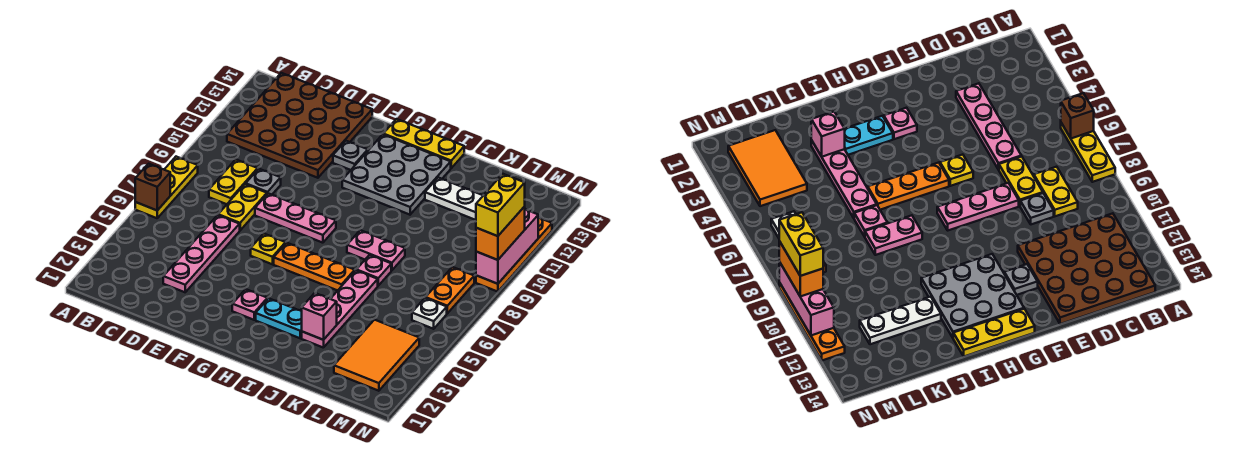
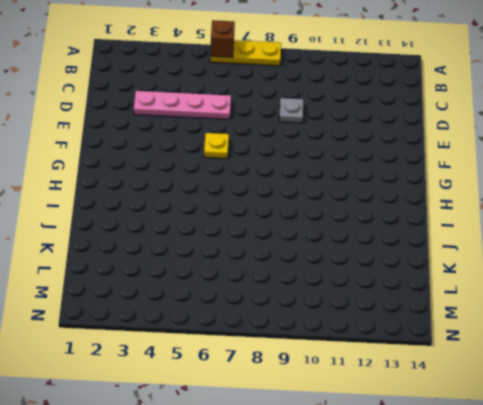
none -> brown 4x4 plate [227,73,372,178]
none -> yellow 1x2 plate [209,160,258,204]
none -> yellow 1x2 plate [218,184,267,230]

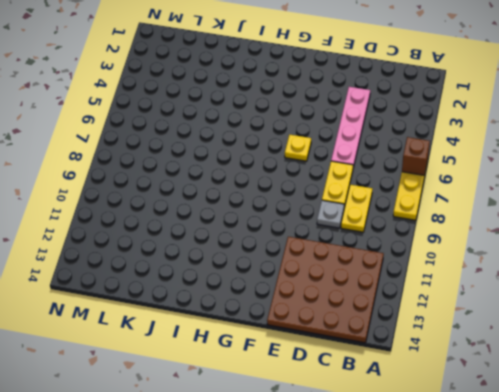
none -> pink 1x3 plate [255,193,336,243]
none -> grey 1x1 plate [333,141,368,170]
none -> pink 1x1 plate [232,289,267,320]

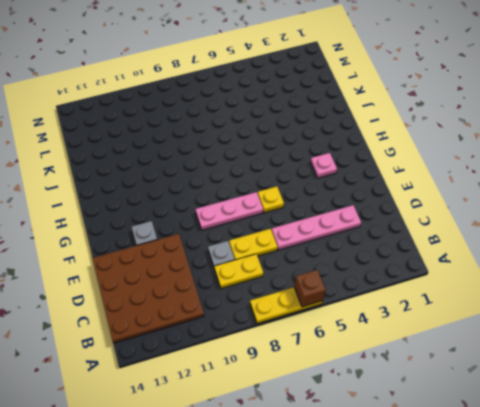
pink 1x3 plate [196,192,263,230] -> pink 1x3 plate turned to [255,193,336,243]
none -> orange 1x3 plate [274,243,355,291]
none -> grey 3x3 plate [342,135,451,215]
none -> yellow 1x3 plate [383,119,464,168]

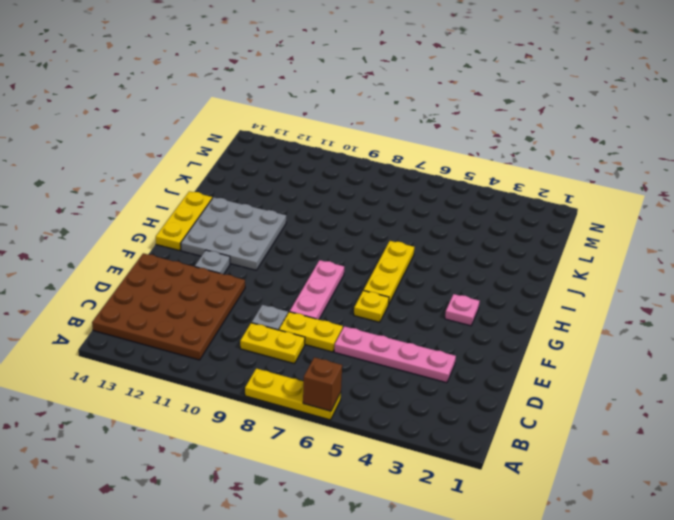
yellow 1x3 plate [364,241,414,305] -> orange 1x3 plate [274,243,355,291]
none -> cyan 1x2 plate [256,298,302,338]
none -> pink 1x2 plate [347,230,405,270]
none -> pink 1x4 plate [302,270,378,348]

